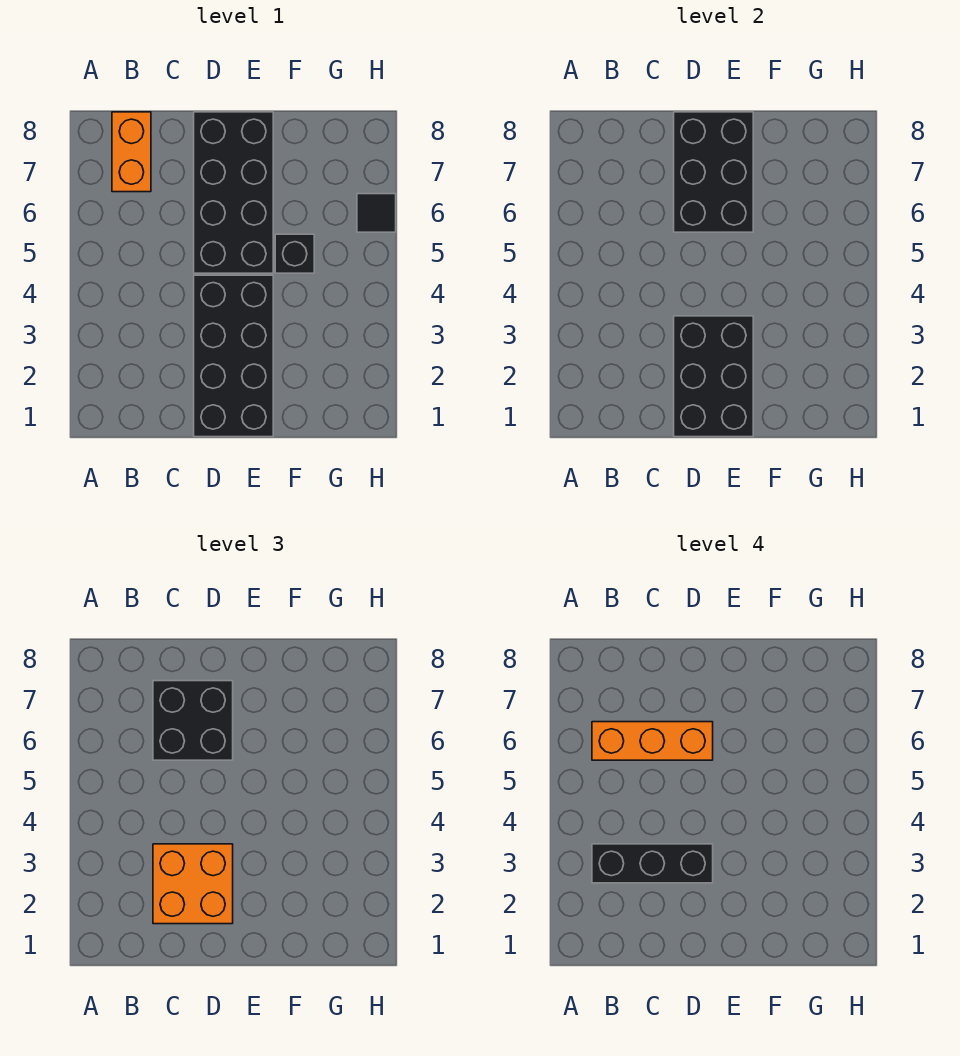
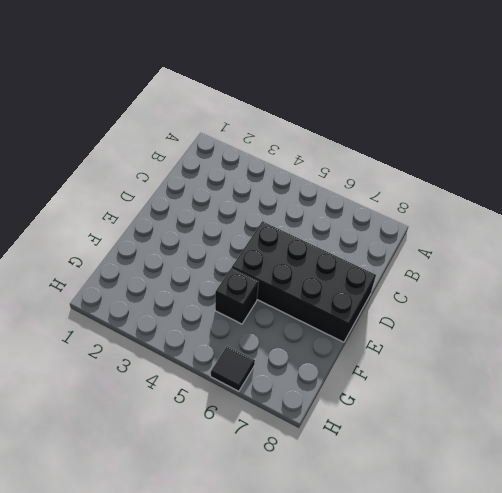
none -> orange 1x2 brick [112,112,151,192]
none -> black 2x4 brick [194,275,273,437]

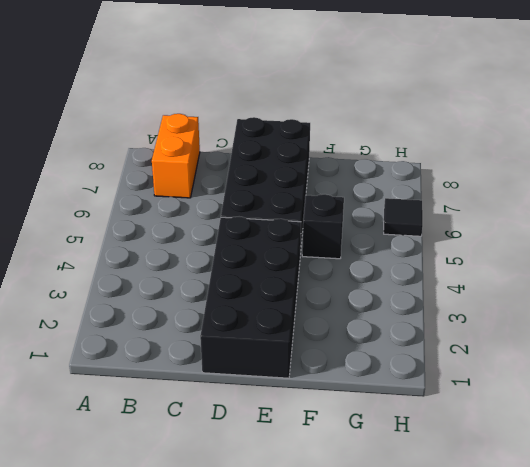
none -> black 2x3 brick [674,316,753,437]
none -> black 2x3 brick [674,112,753,232]

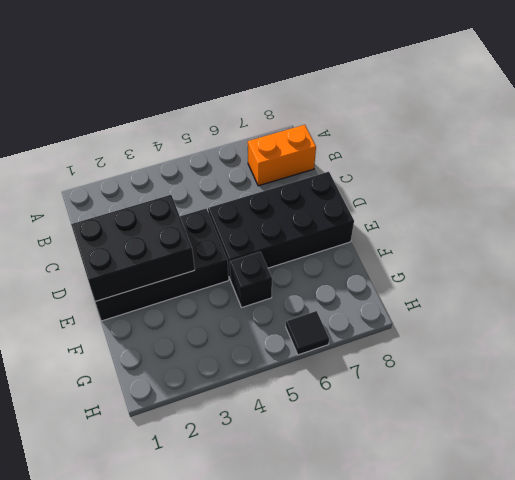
none -> black 2x3 brick [674,112,753,232]
none -> orange 2x2 brick [153,844,233,924]

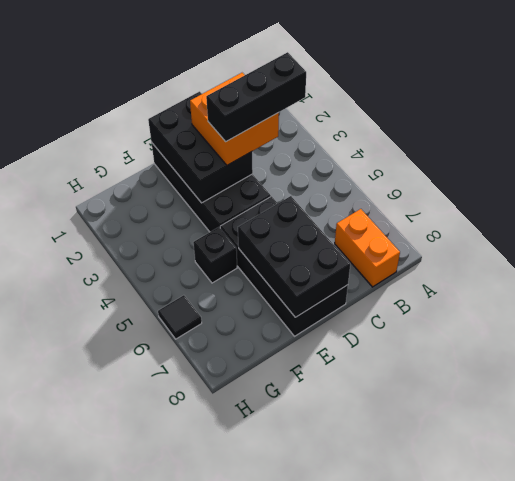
none -> black 2x2 brick [153,681,233,760]
none -> orange 1x3 brick [592,722,713,760]

